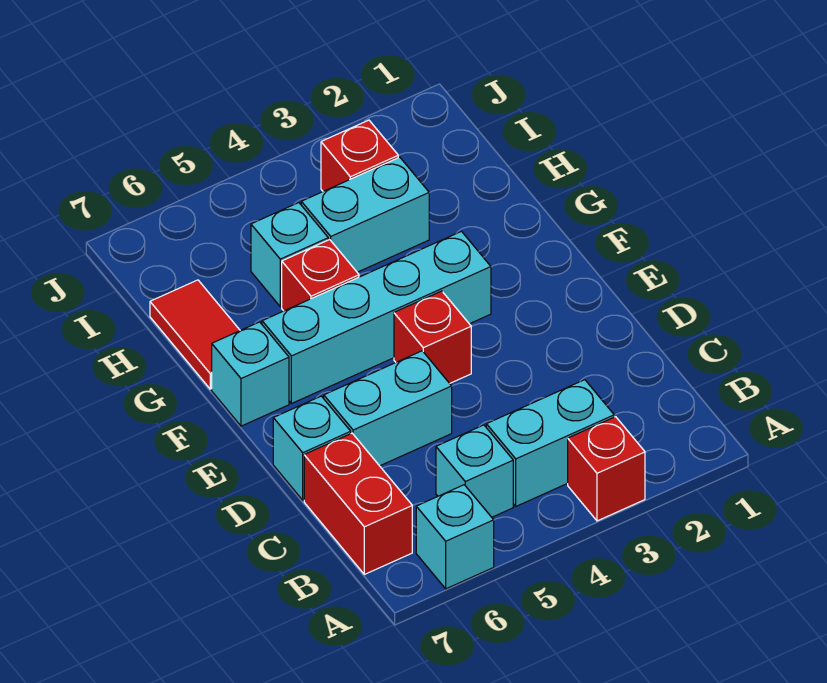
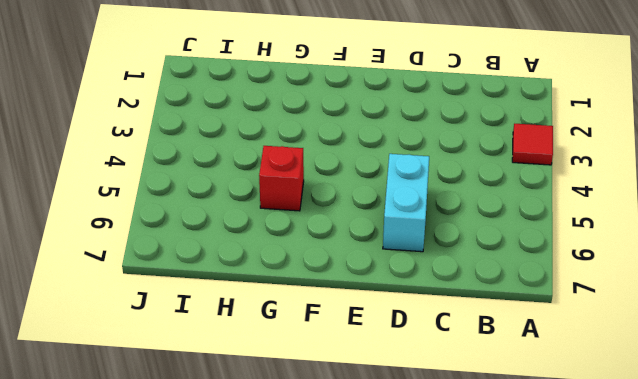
red 1x1 tile [512,124,553,165] -> red 1x1 brick [568,417,645,521]
none -> cyan 1x1 brick [416,485,494,589]
none -> cyan 1x2 brick [486,380,614,506]
none -> cyan 1x1 brick [436,425,513,517]

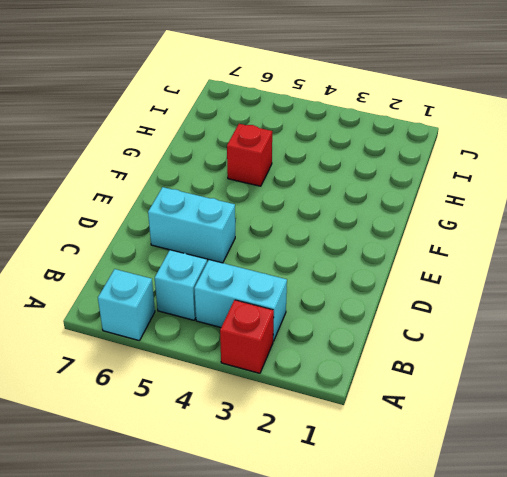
none -> red 1x2 brick [304,433,412,574]
none -> cyan 1x1 brick [273,396,351,500]
none -> red 1x1 brick [394,291,471,383]

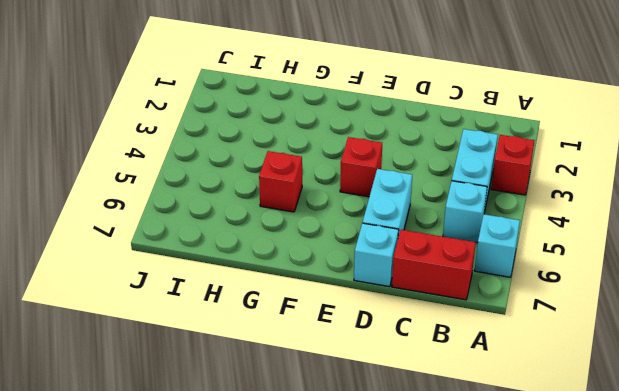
none -> cyan 1x4 brick [262,231,491,404]
none -> cyan 1x1 brick [212,322,289,426]
none -> red 1x2 tile [150,280,240,389]

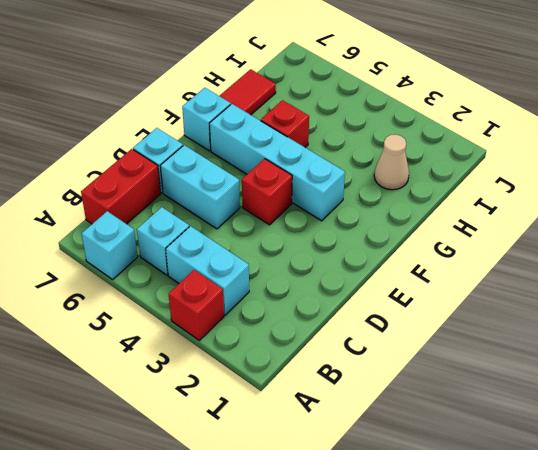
tan 1x1 cone [374,134,409,190] -> none
none -> cyan 1x2 brick [301,157,429,272]
none -> cyan 1x1 brick [251,203,328,307]
none -> red 1x1 brick [321,120,398,191]

